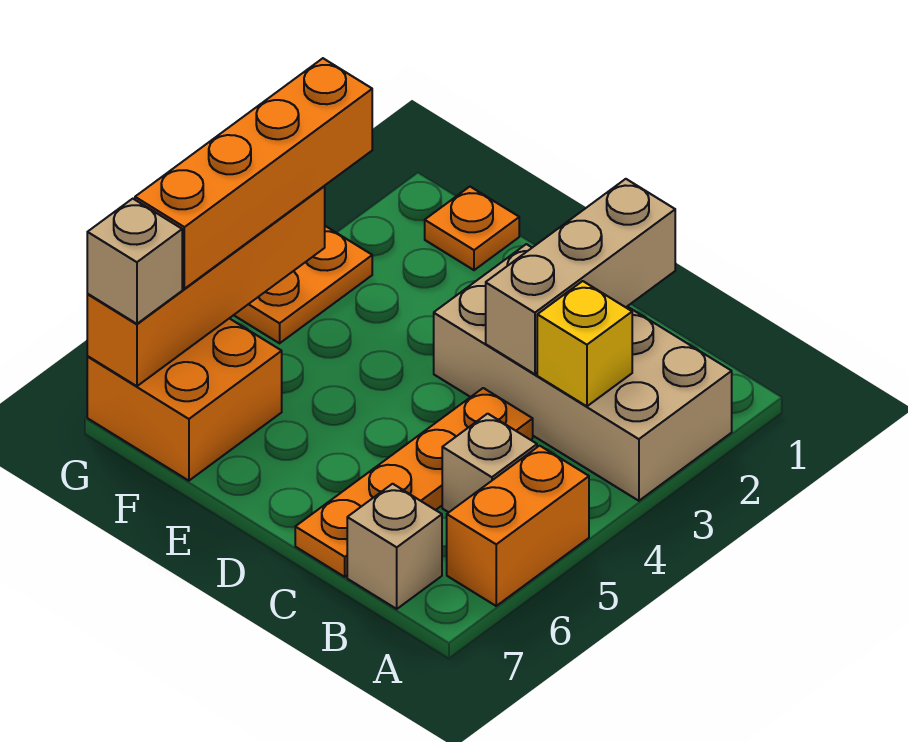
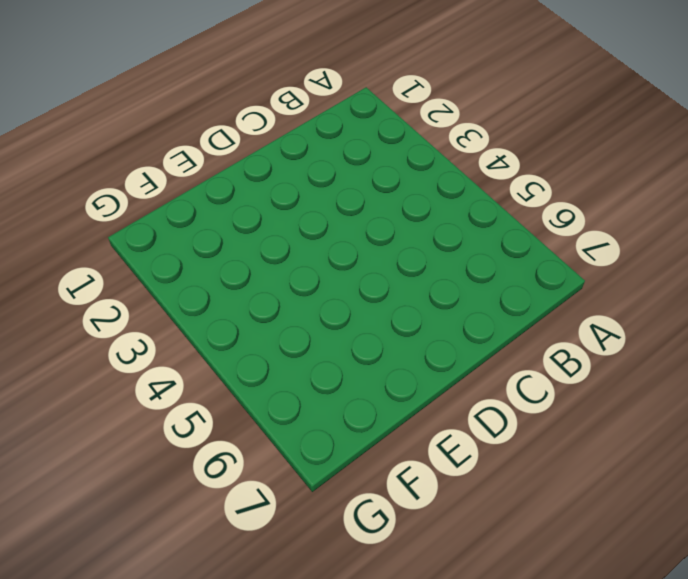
none -> tan 2x4 brick [434,244,732,501]
none -> orange 1x2 brick [447,446,589,606]
none -> tan 1x1 brick [442,414,537,512]

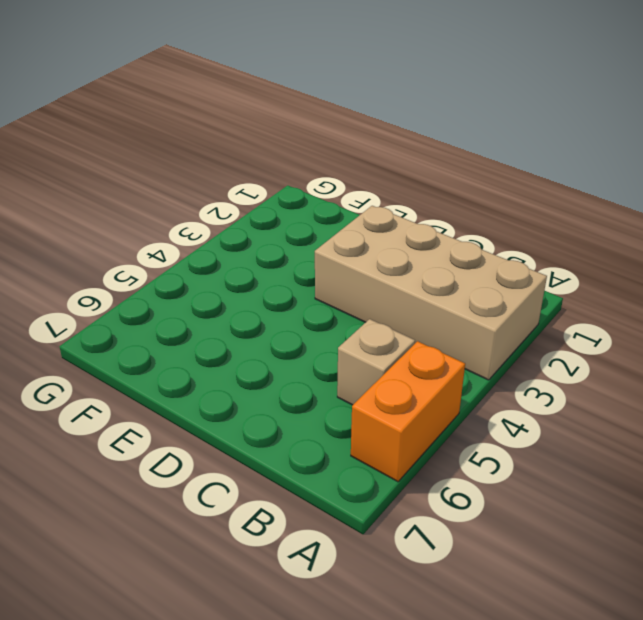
none -> tan 1x1 brick [347,484,442,609]
none -> orange 1x4 plate [295,388,533,577]
none -> orange 1x1 plate [425,187,519,270]

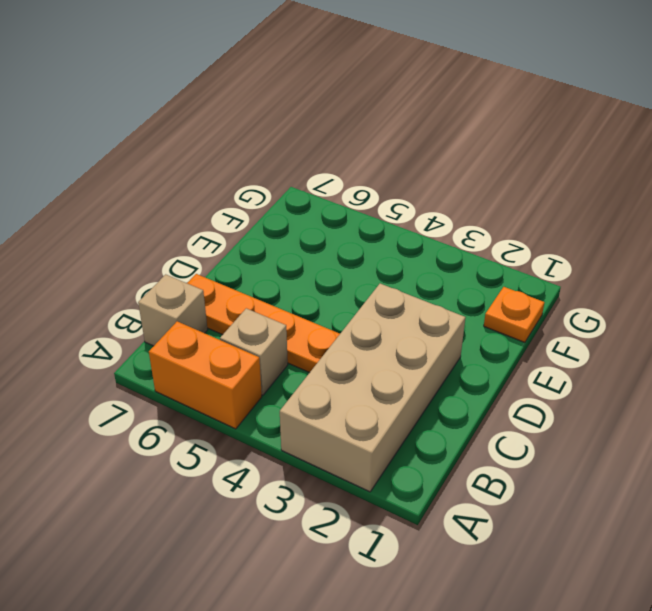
none -> orange 2x2 brick [87,318,282,481]
none -> orange 1x2 plate [234,226,372,343]
none -> yellow 1x1 brick [537,281,632,406]

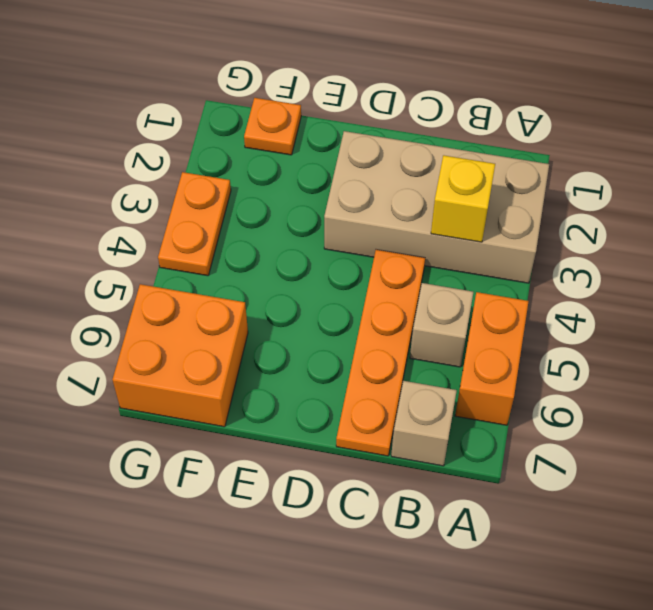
none -> tan 1x3 brick [486,179,675,374]
none -> orange 1x4 brick [87,186,325,386]
none -> orange 1x4 brick [135,58,372,289]

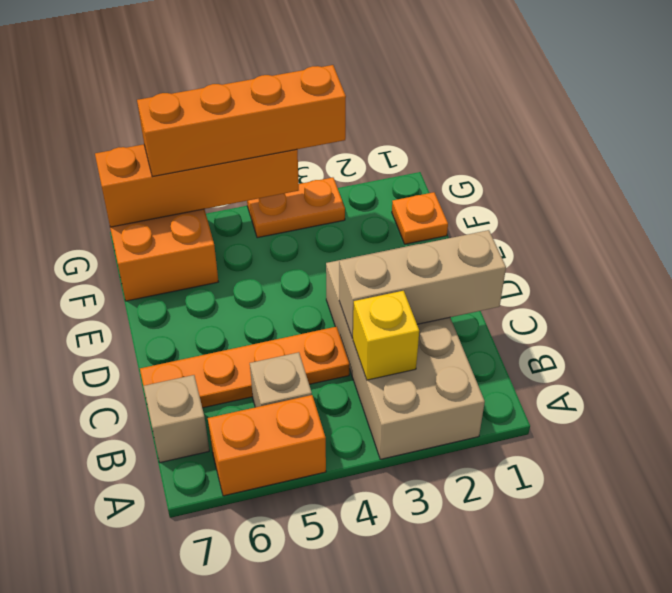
none -> tan 1x1 brick [87,199,182,324]

